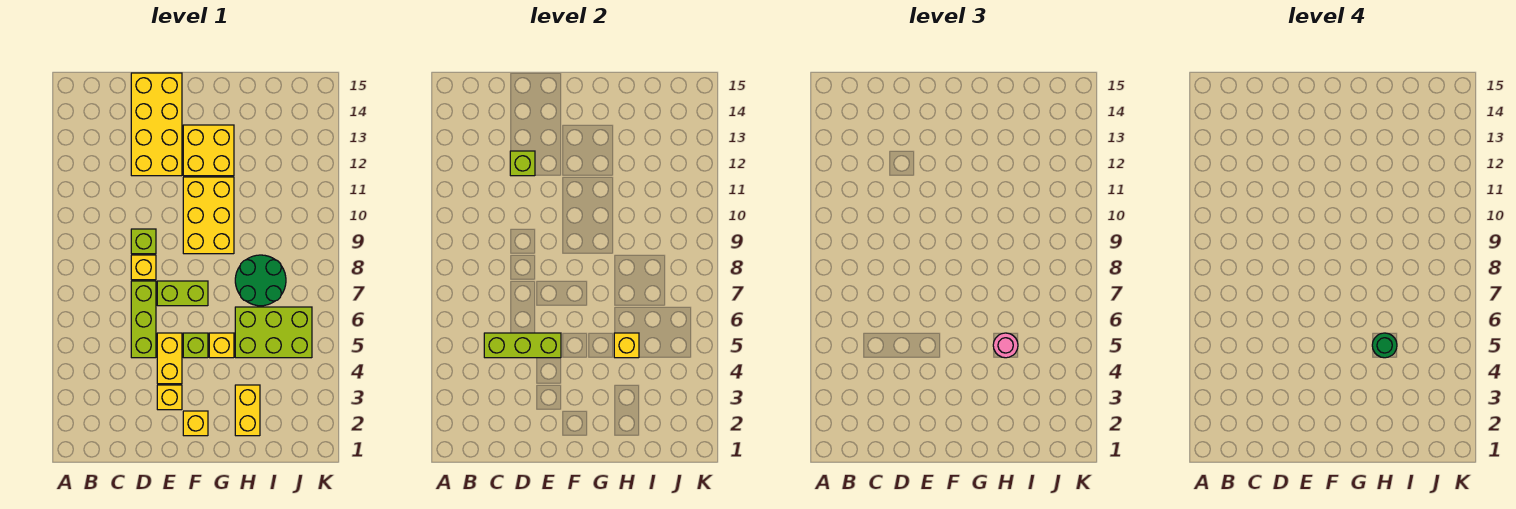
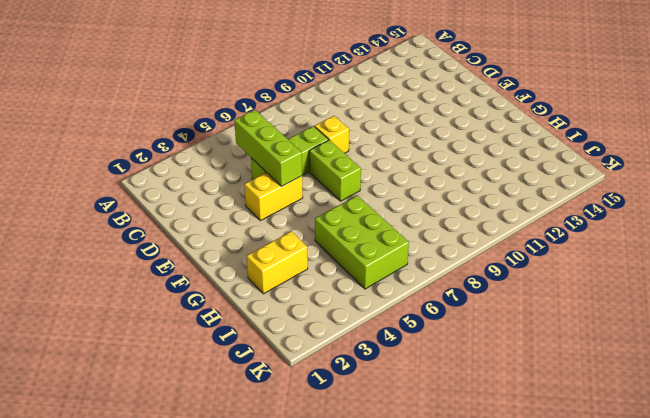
none -> lime 1x1 brick [131,229,156,254]
none -> yellow 2x4 brick [131,73,182,176]
none -> yellow 1x1 brick [157,385,182,410]

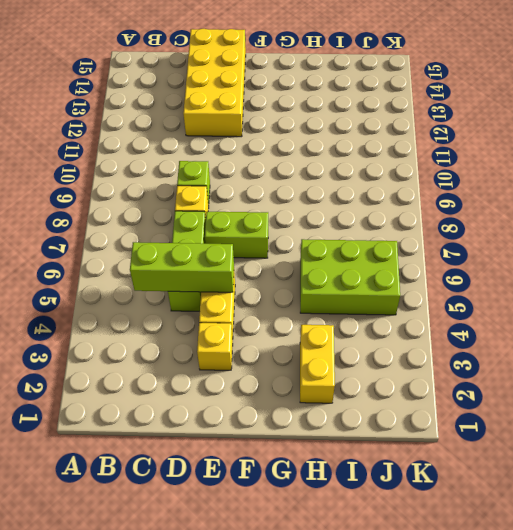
none -> yellow 1x1 brick [183,411,208,436]
none -> lime 1x1 brick [183,333,208,358]
none -> yellow 2x3 brick [183,177,234,254]

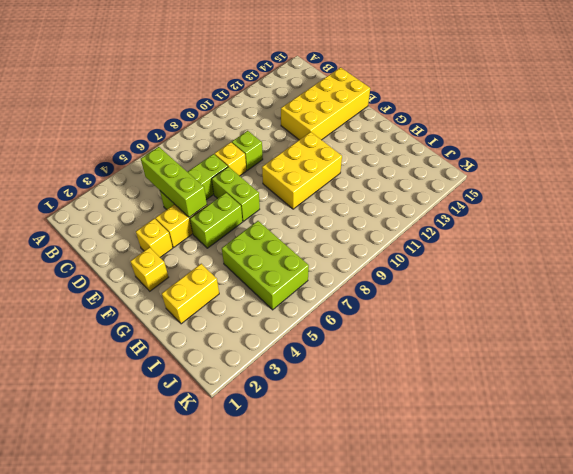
lime 1x2 brick [190,193,242,248] -> lime 1x1 brick [183,333,208,358]
none -> yellow 2x2 brick [183,125,234,176]
none -> yellow 1x1 brick [209,333,234,358]
none -> green 2x2 round brick [235,255,286,306]

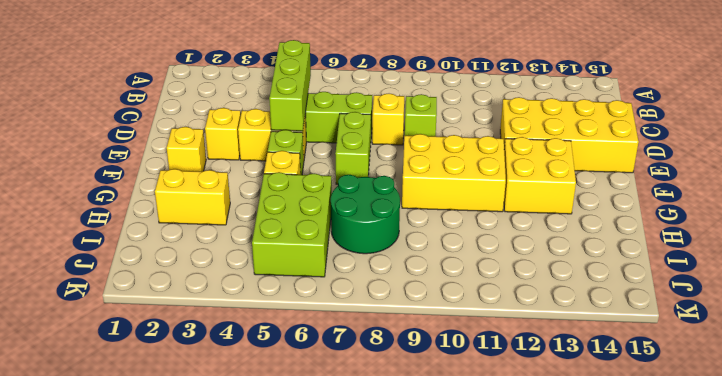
none -> lime 1x1 brick [510,151,535,176]
none -> yellow 1x1 brick [614,333,639,358]
none -> pink 1x1 round brick [993,333,1018,358]

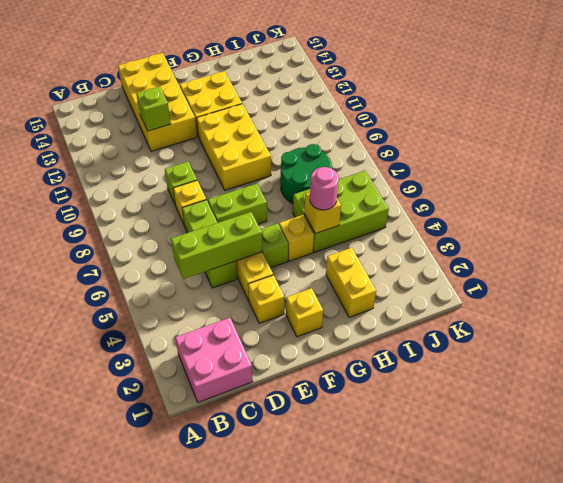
pink 2x2 brick [175,318,253,402] -> none
none -> green 1x1 round brick [1372,333,1397,358]

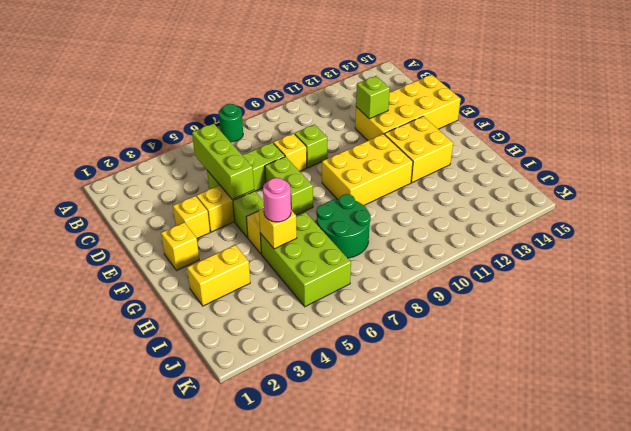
green 1x1 round brick [219,104,243,142] -> green 1x1 round brick moved to [1372,333,1397,358]

